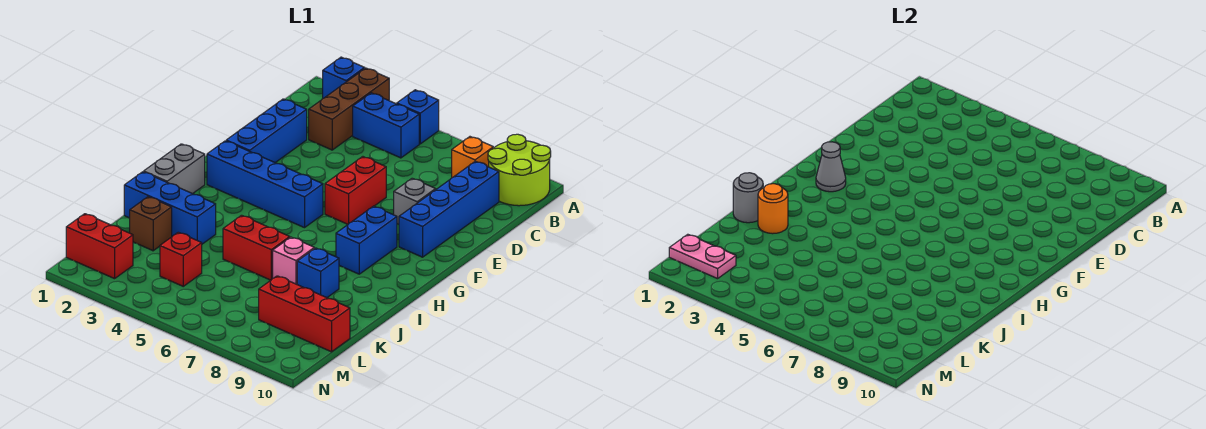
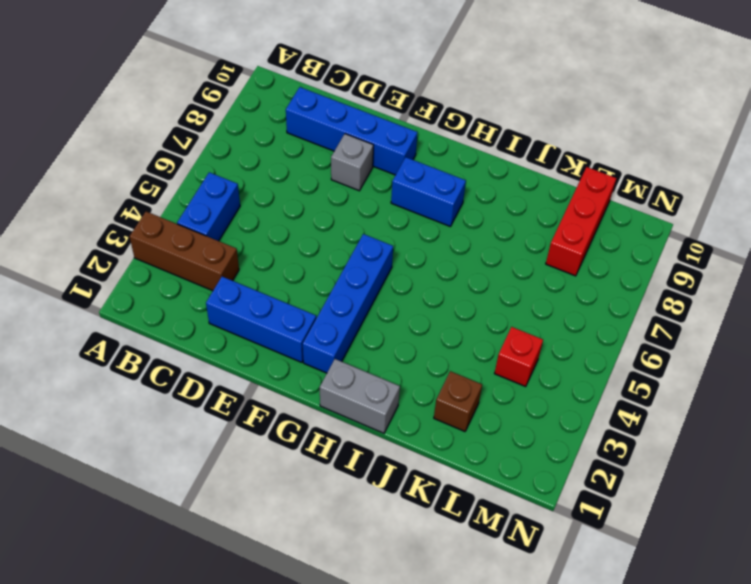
none -> blue 1x1 brick [323,57,365,98]
none -> blue 1x1 brick [397,90,439,144]
none -> lime 2x2 round brick [488,134,551,206]

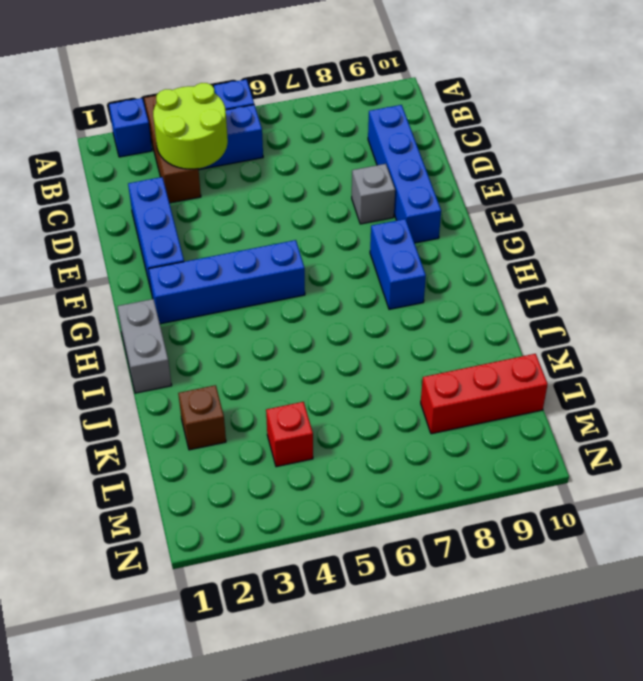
lime 2x2 round brick [153,83,228,169] -> lime 2x2 round brick moved to [488,134,551,206]
none -> orange 1x1 brick [452,137,493,178]
none -> red 1x2 brick [325,157,386,224]
none -> blue 1x3 brick [124,172,216,244]

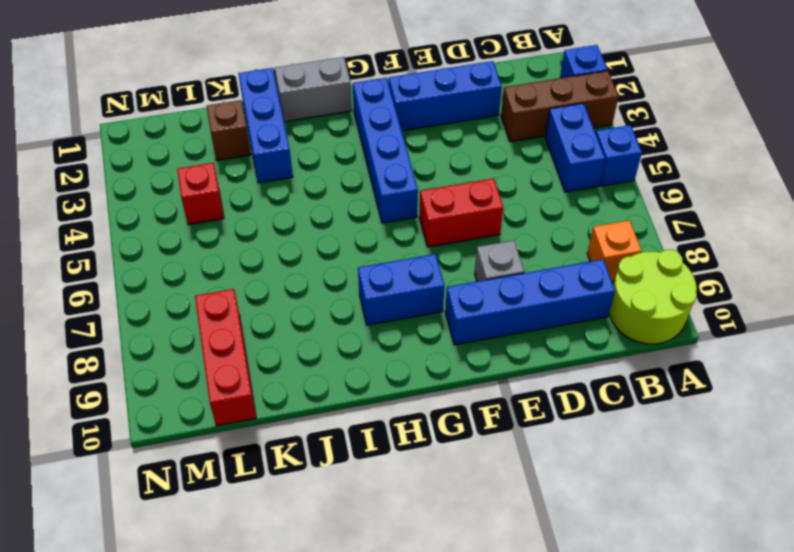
none -> red 1x2 brick [223,215,290,280]
none -> pink 1x1 brick [273,237,314,284]
none -> blue 1x1 brick [297,248,339,298]

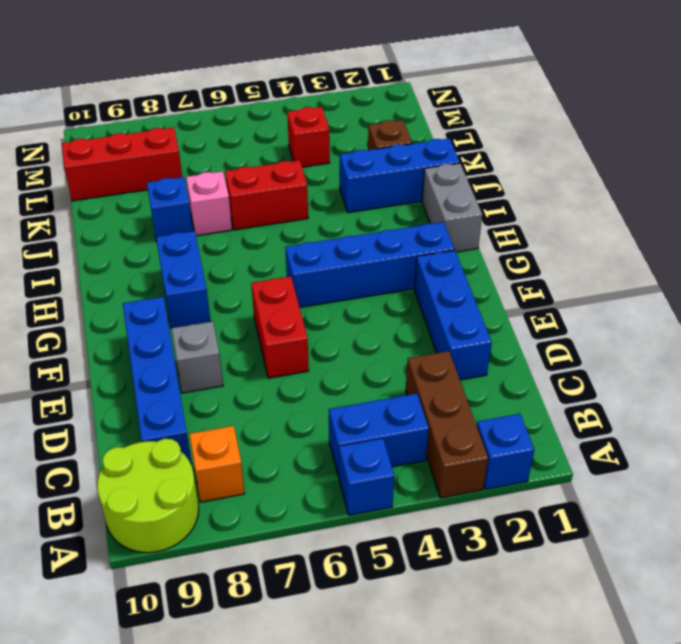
none -> red 1x2 brick [66,214,133,279]
none -> grey 1x1 cone [816,142,846,192]
none -> grey 1x1 round brick [733,173,763,223]

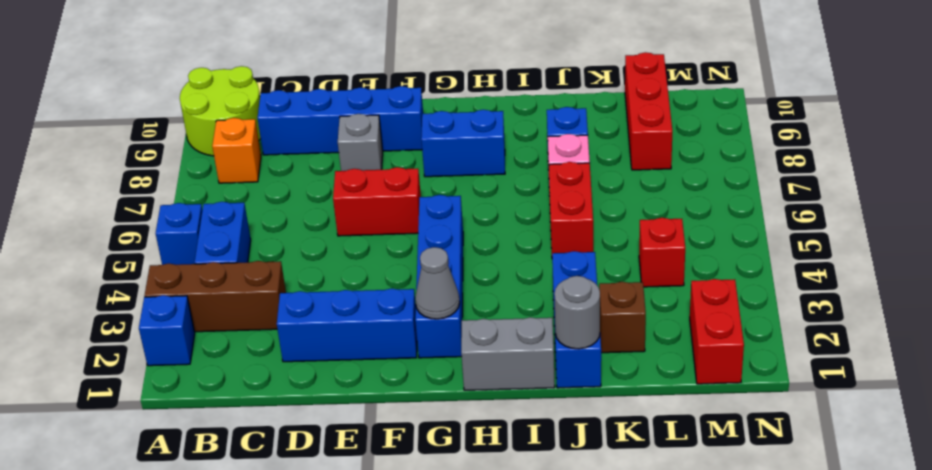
none -> orange 1x1 round brick [758,184,788,234]
none -> pink 1x2 plate [669,234,736,279]

